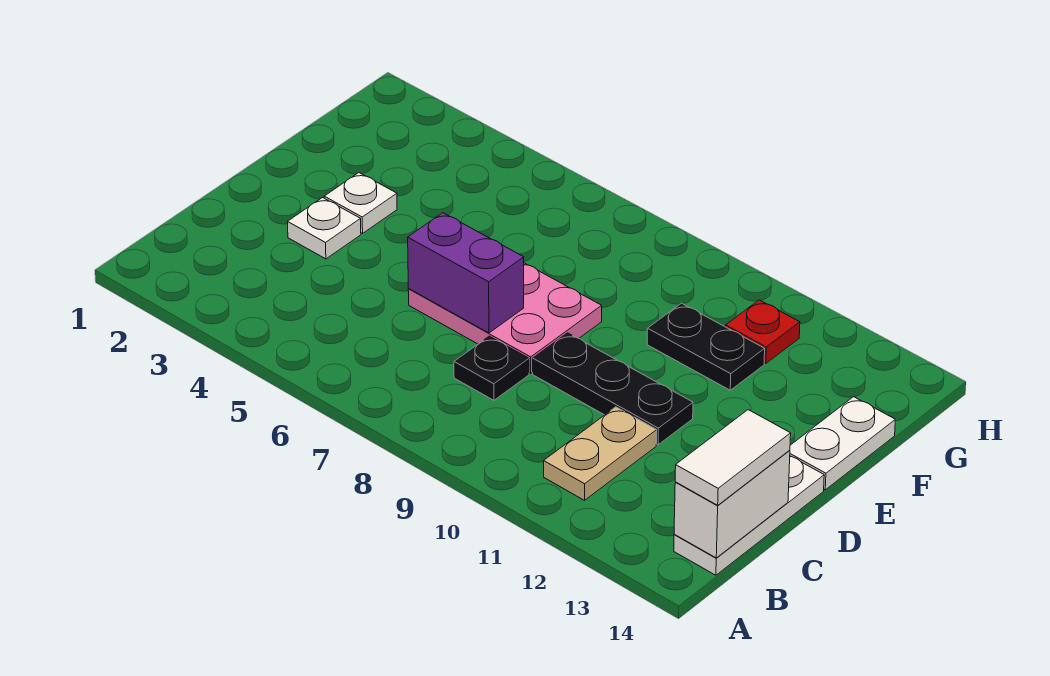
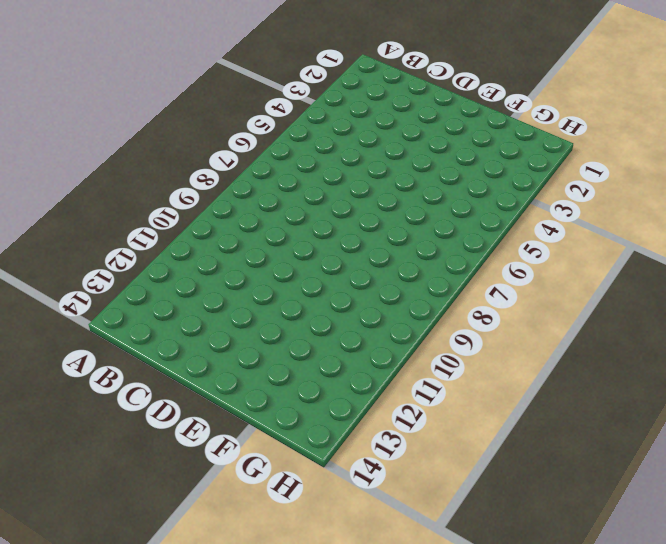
none -> tan 1x2 plate [544,407,657,500]
none -> white 1x3 plate [674,456,824,575]
none -> black 1x1 plate [454,336,529,400]

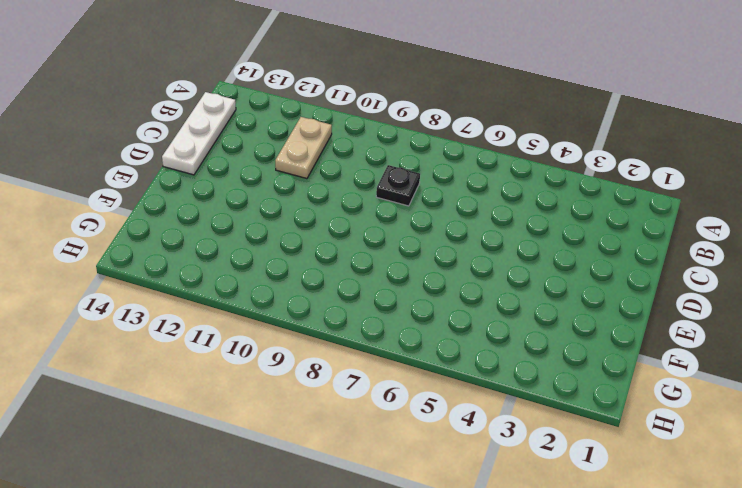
none -> white 1x1 plate [288,198,361,259]
none -> pink 2x3 plate [408,263,602,373]
none -> black 1x3 plate [533,333,693,445]

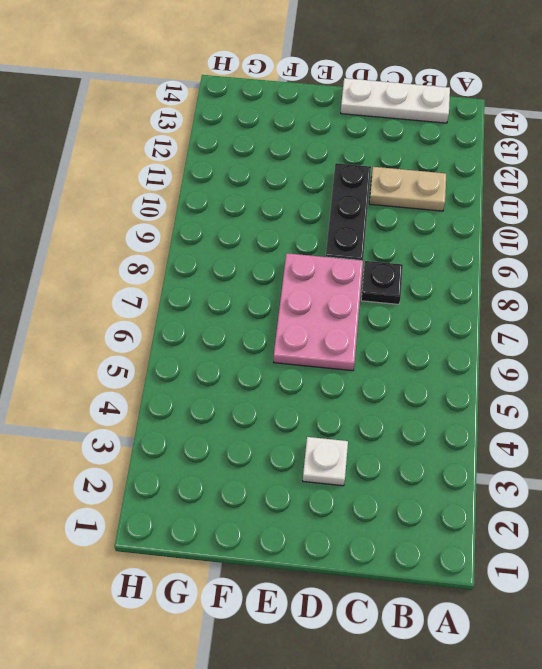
none -> white 1x1 plate [324,173,397,233]
none -> white 1x2 plate [790,397,895,490]
none -> black 1x2 plate [647,303,765,390]

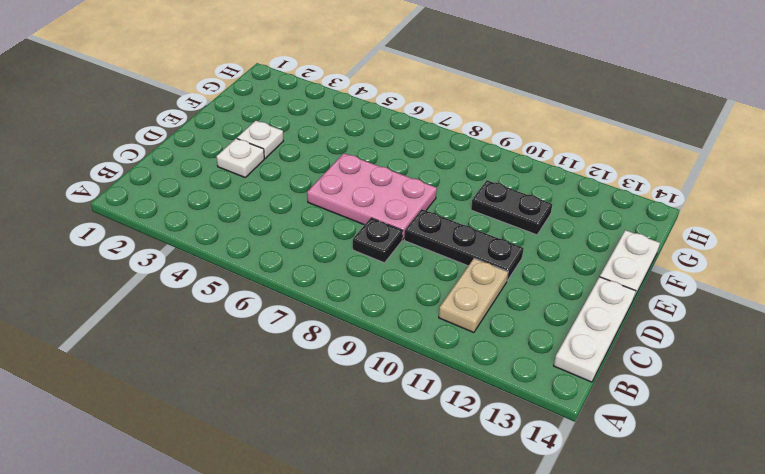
none -> red 1x1 plate [726,300,800,363]
none -> white 1x2 brick [674,450,790,558]
none -> purple 1x2 brick [408,213,524,333]

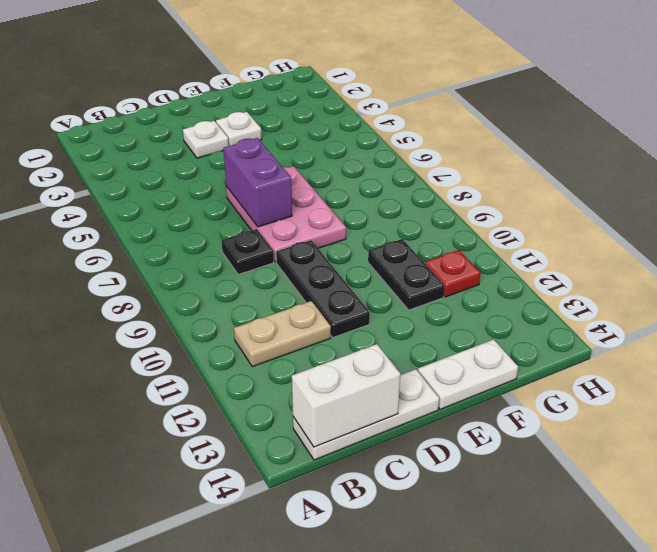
none -> white 1x2 tile [675,410,791,505]

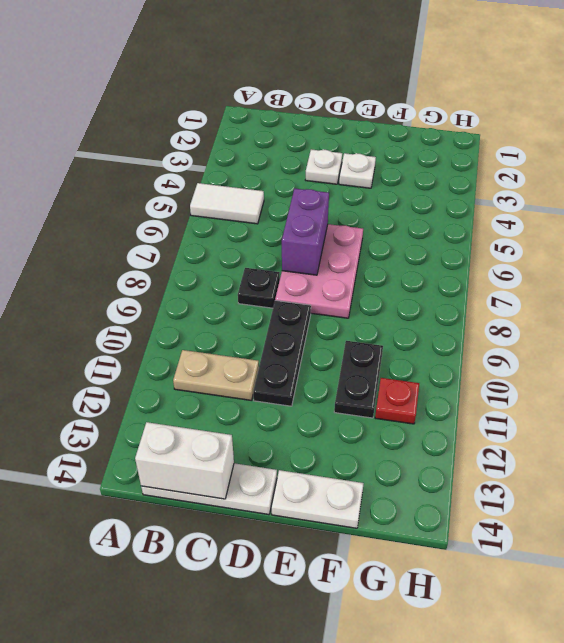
white 1x2 tile [190,183,264,224] -> white 1x2 tile moved to [675,410,791,505]

